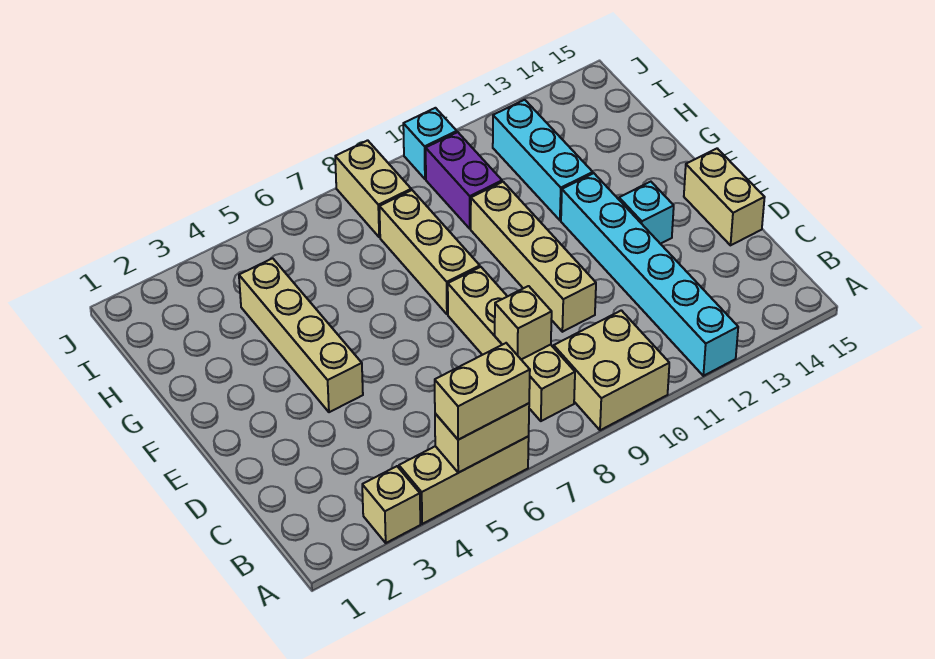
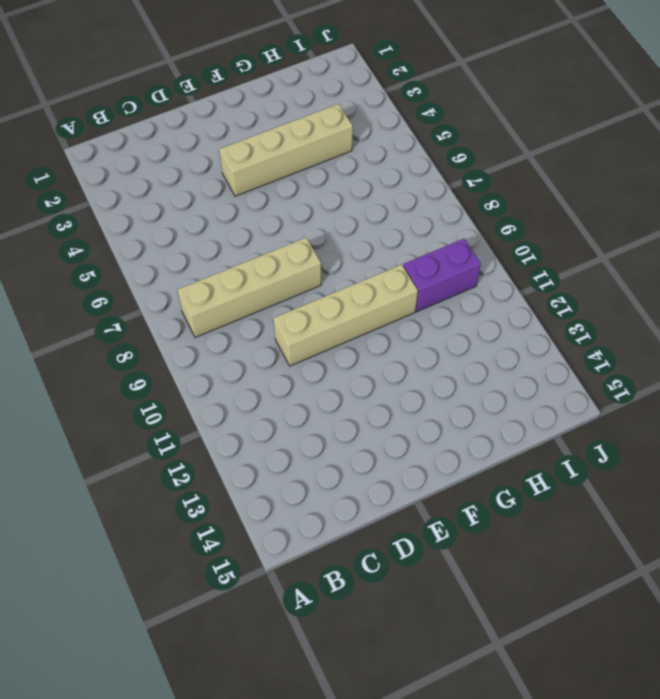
none -> tan 1x1 brick [362,466,420,543]
none -> tan 1x3 brick [399,437,529,524]
none -> tan 2x2 brick [554,310,669,430]

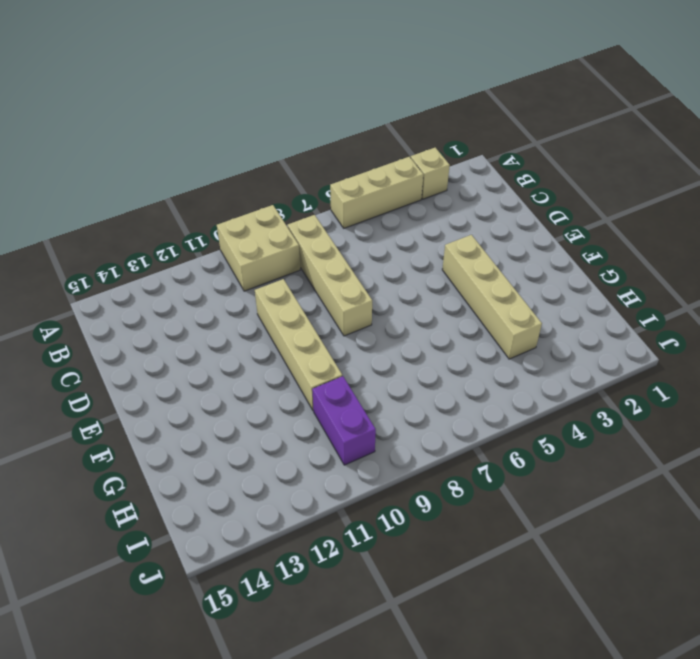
none -> cyan 1x6 brick [561,173,738,376]
none -> tan 1x2 brick [684,149,765,245]
none -> cyan 1x1 brick [619,182,674,244]

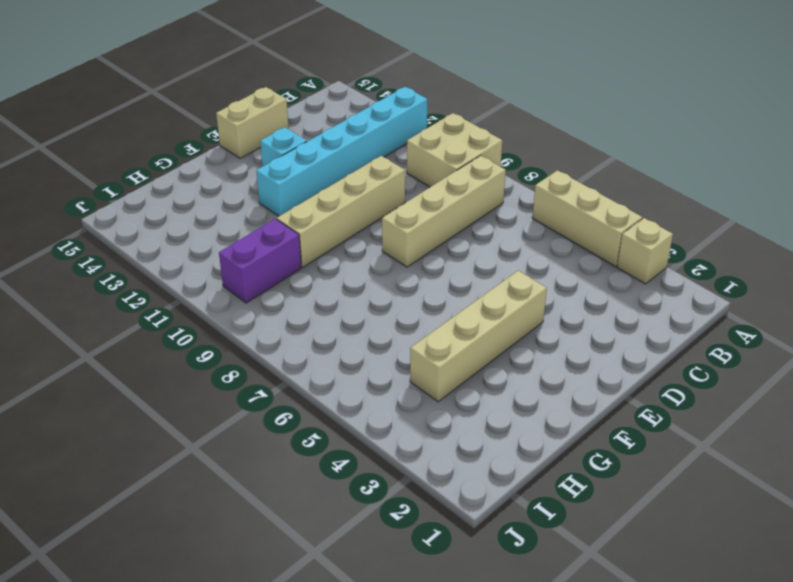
none -> tan 1x3 brick [379,190,480,314]
none -> cyan 1x3 brick [493,100,593,220]
none -> tan 1x2 brick [335,140,411,237]

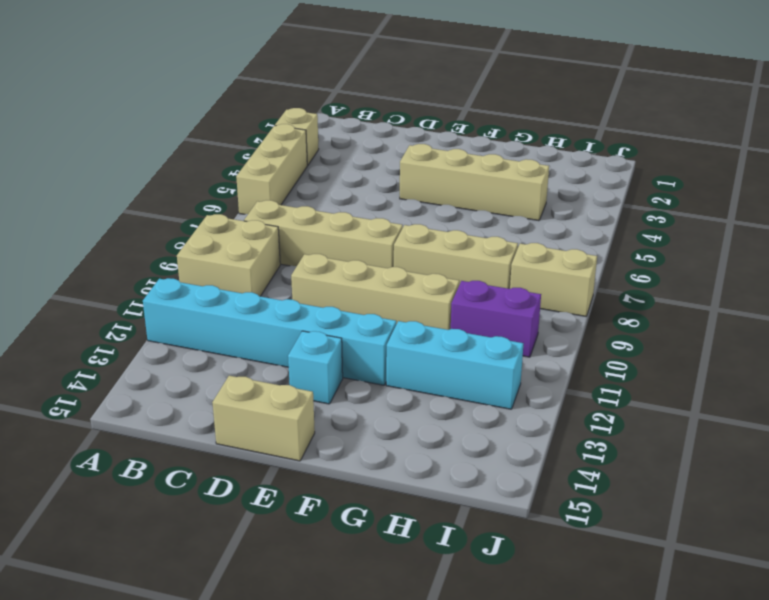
none -> cyan 1x1 brick [403,108,457,179]
none -> tan 1x2 brick [435,403,529,473]
none -> tan 1x1 brick [495,286,552,359]

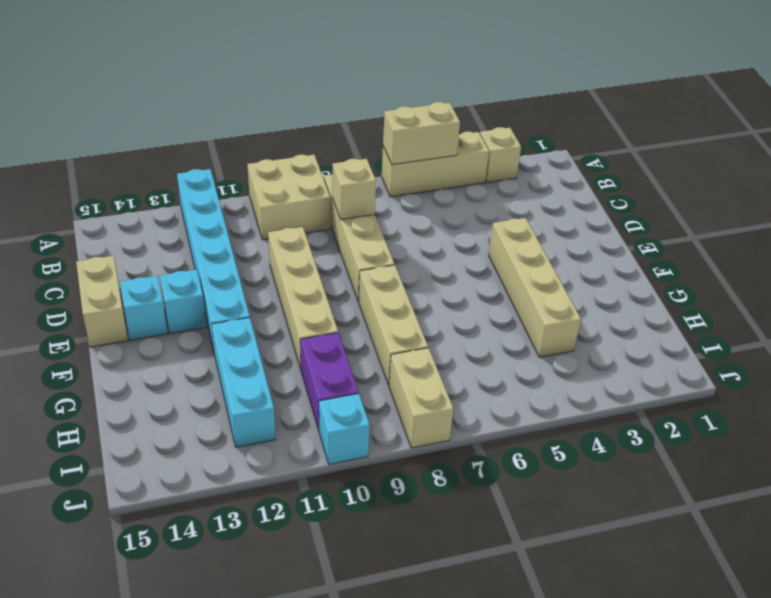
cyan 1x1 brick [120,276,167,340] -> none
none -> tan 1x2 brick [435,343,530,440]

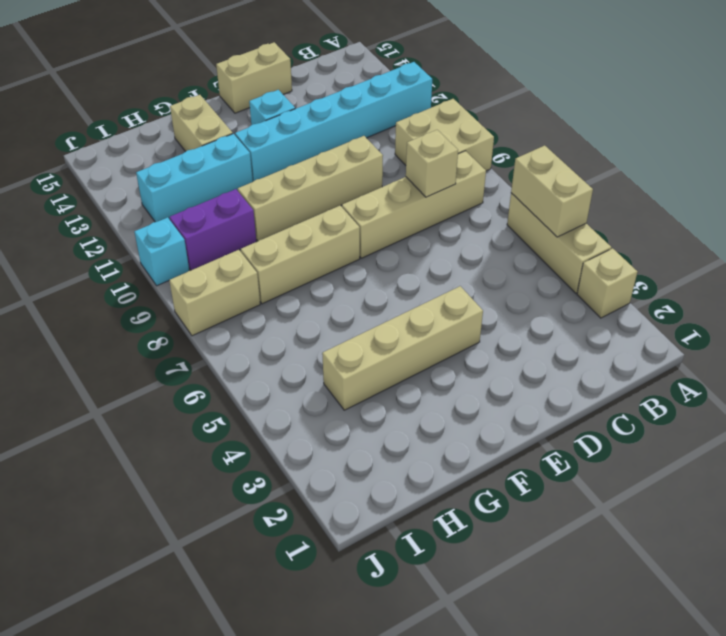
tan 1x2 brick [170,95,233,152] -> tan 1x2 brick moved to [435,343,530,440]

